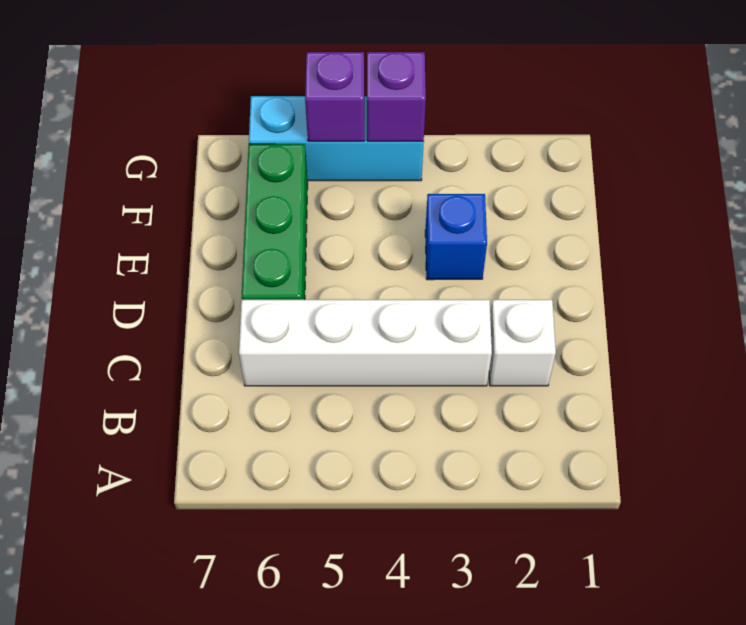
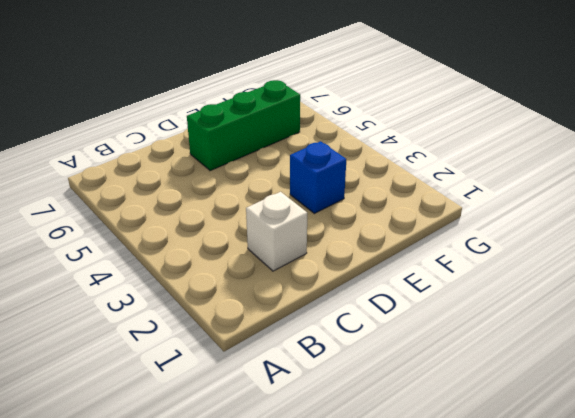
none -> white 1x4 brick [239,300,492,386]
none -> cyan 1x3 brick [249,96,424,181]

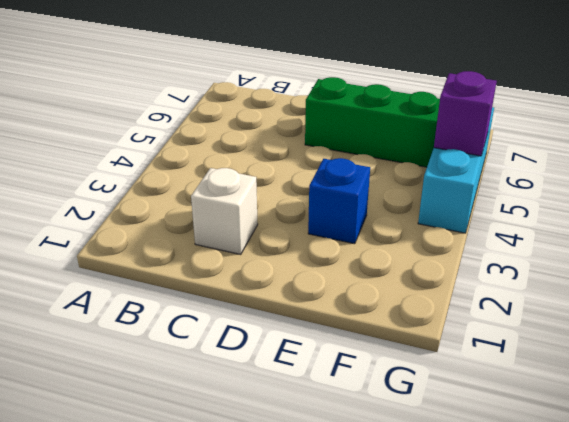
none -> white 1x4 brick [239,300,492,386]
none -> purple 1x1 brick [367,52,426,141]

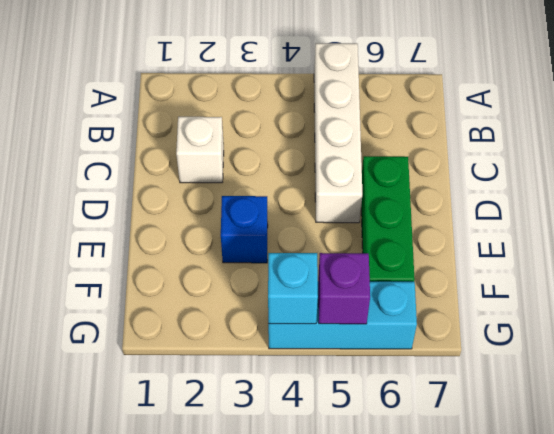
white 1x4 brick [314,43,362,223] -> white 1x4 brick turned to [239,300,492,386]
cyan 1x1 brick [268,253,318,324] -> purple 1x1 brick [367,52,426,141]

